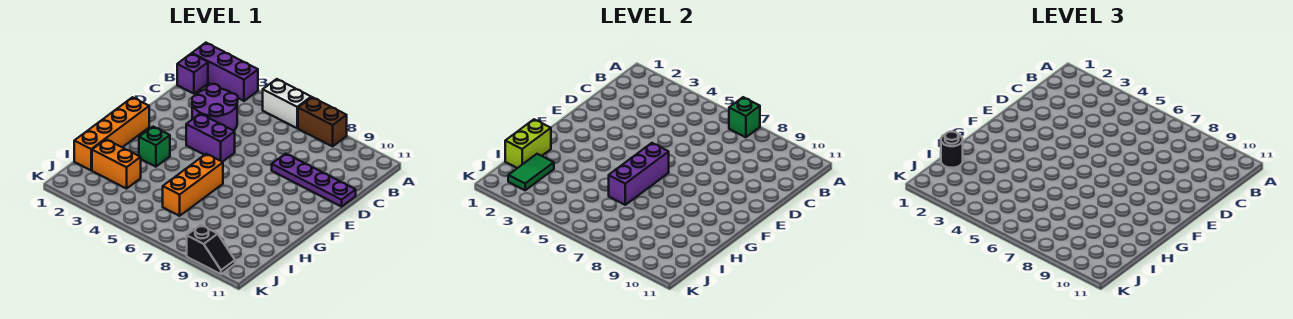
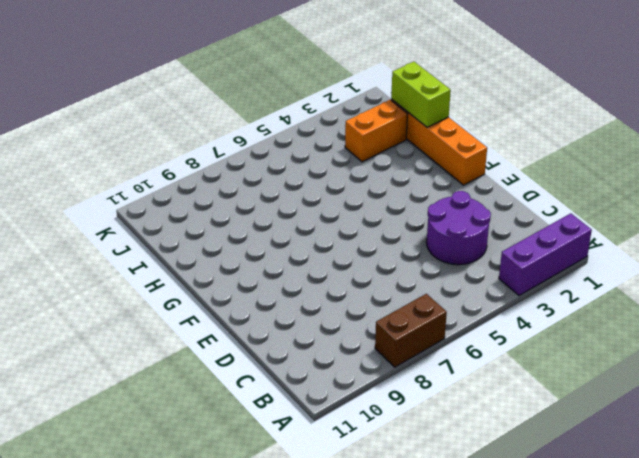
none -> white 1x2 brick [263,79,311,128]
none -> purple 1x1 brick [177,54,208,94]
none -> purple 1x4 plate [272,154,356,207]

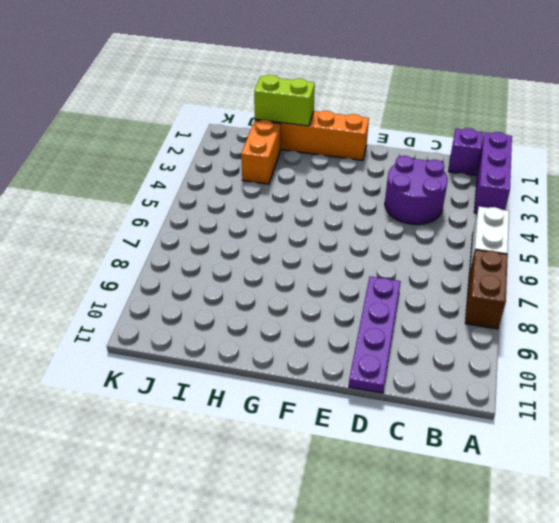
none -> purple 1x2 brick [186,114,235,162]
none -> green 1x1 brick [139,127,170,167]
none -> orange 1x3 brick [163,154,223,216]

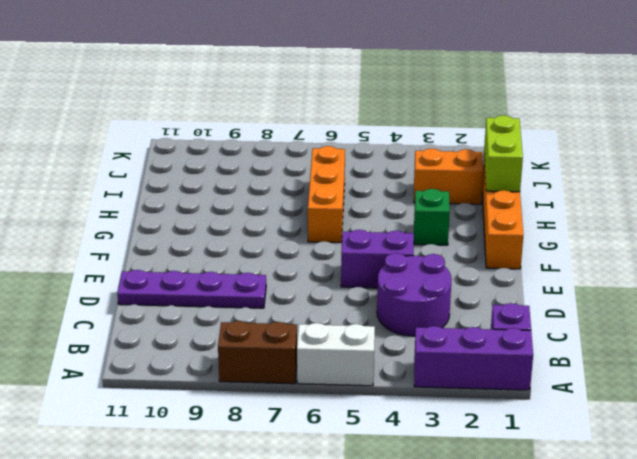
none -> black 1x2 slope [187,225,235,274]
none -> green 1x1 brick [729,97,760,137]
none -> purple 1x3 brick [609,143,669,205]

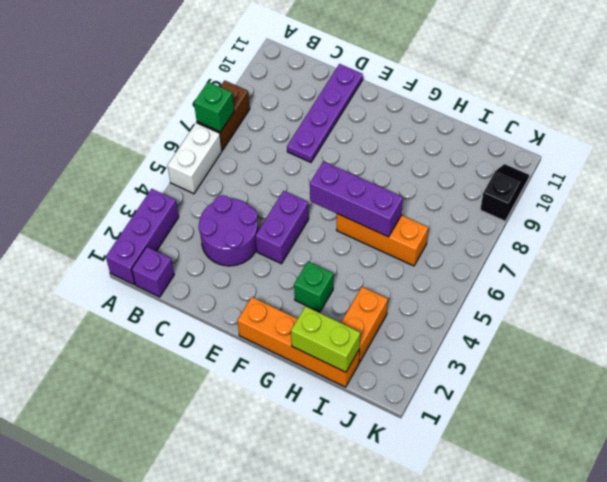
none -> green 1x2 tile [508,154,554,190]
none -> black 1x1 round brick [941,132,963,168]

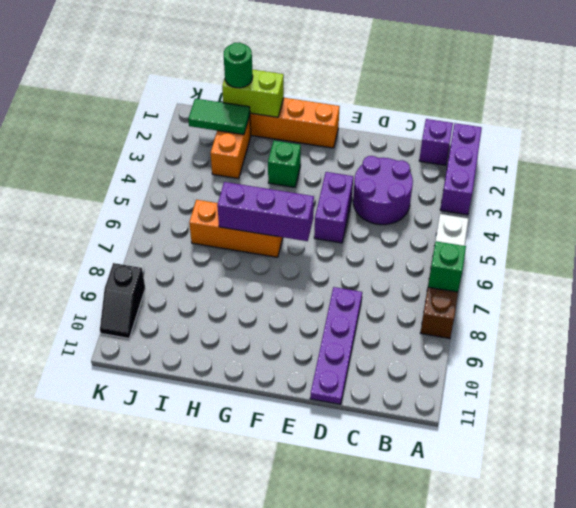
green 1x1 round brick [224,43,253,88] -> black 1x1 round brick [941,132,963,168]

